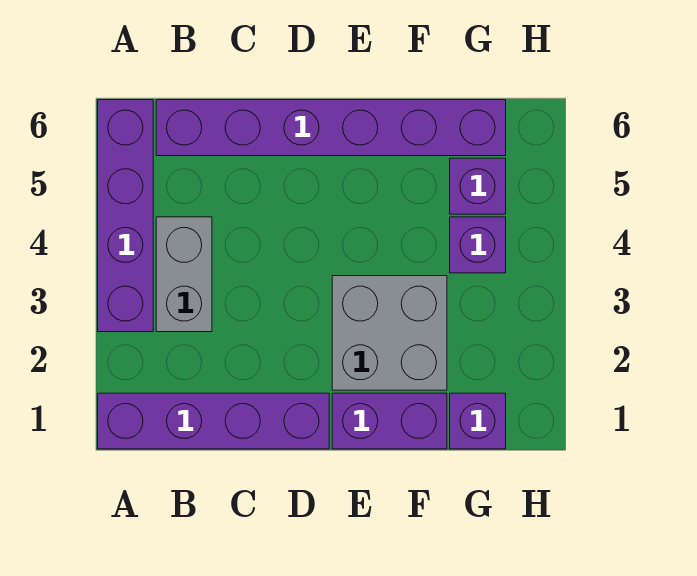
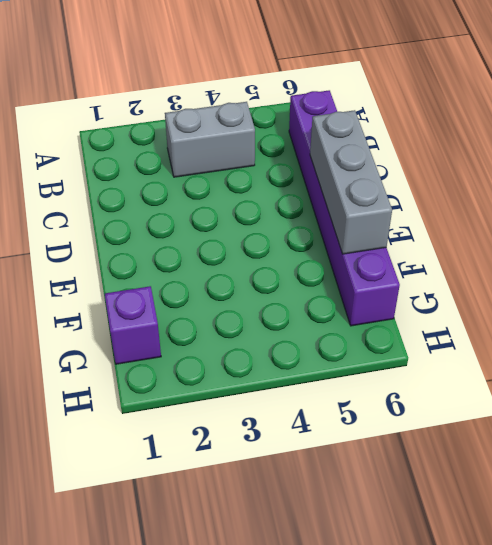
grey 1x3 brick [310,110,392,254] -> none
none -> purple 1x4 brick [98,393,329,449]
none -> purple 1x4 brick [98,100,153,332]

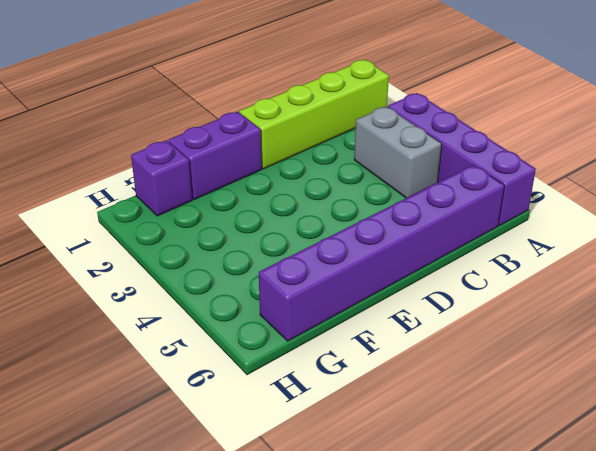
lime 1x4 brick [239,60,389,169] -> purple 1x4 brick [98,393,329,449]
none -> grey 2x2 brick [332,276,447,390]
none -> purple 1x1 brick [450,217,506,273]

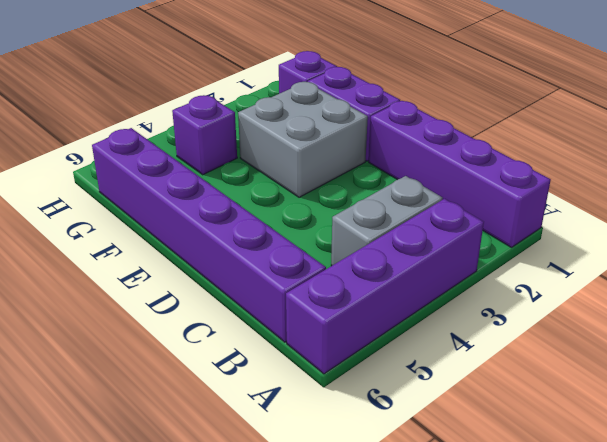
none -> purple 1x1 brick [450,158,506,214]

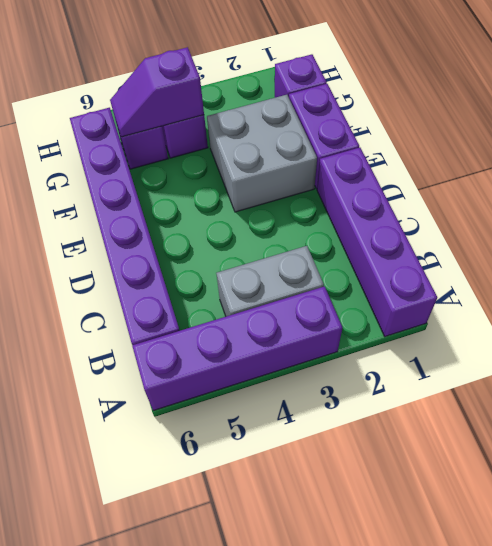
purple 1x2 slope [110,47,204,137] -> none

